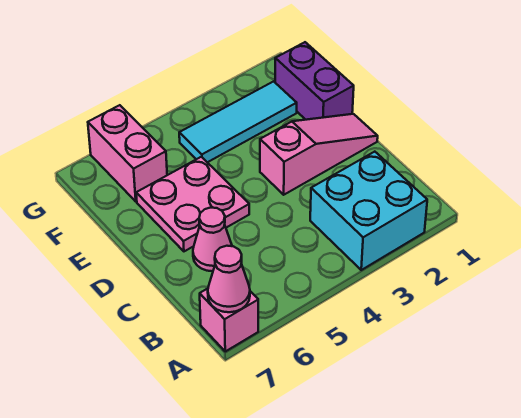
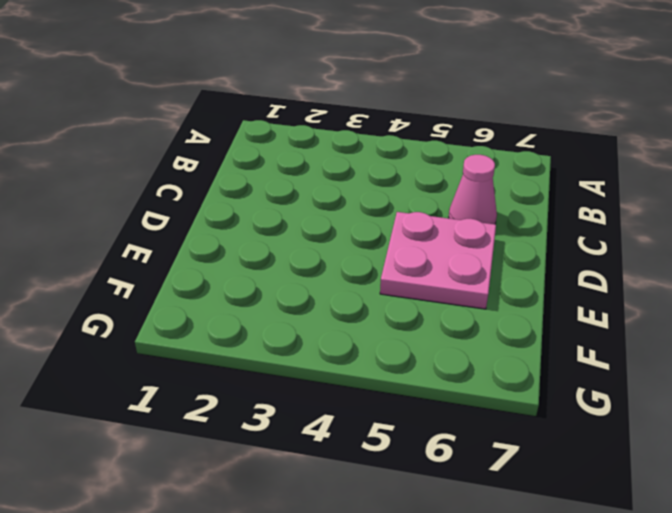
none -> cyan 2x2 brick [310,152,427,270]
none -> pink 1x1 brick [200,289,258,351]

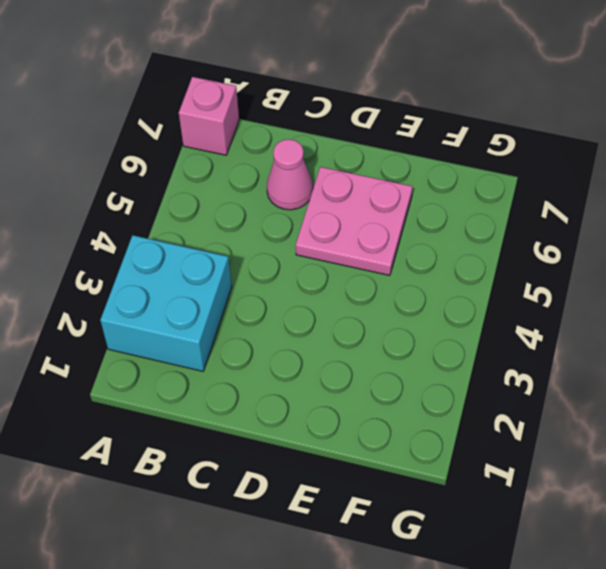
none -> pink 1x3 slope [260,114,378,195]
none -> purple 1x2 brick [275,42,354,120]

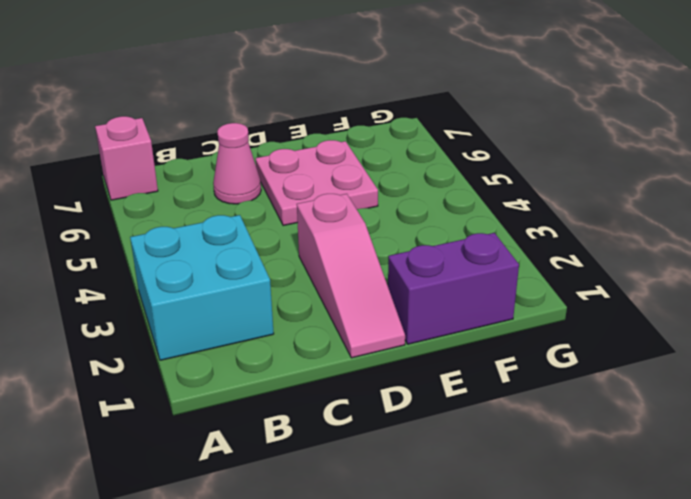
none -> cyan 1x3 tile [179,81,297,162]
none -> pink 1x2 brick [88,105,167,201]

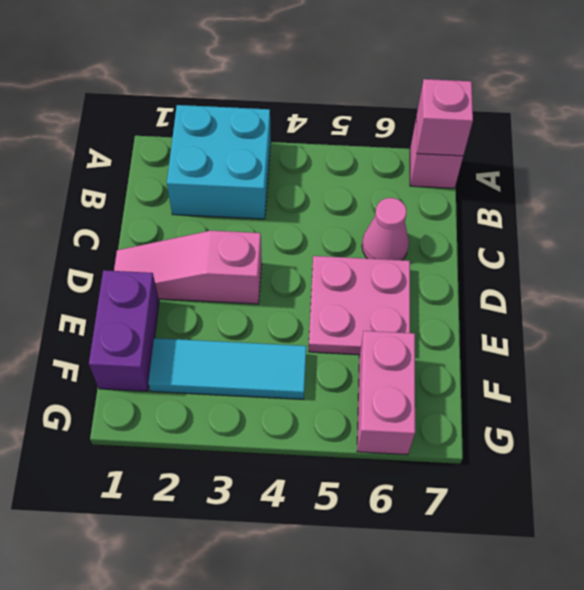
pink 1x1 brick [416,79,473,156] -> pink 1x1 cone [208,246,250,312]

